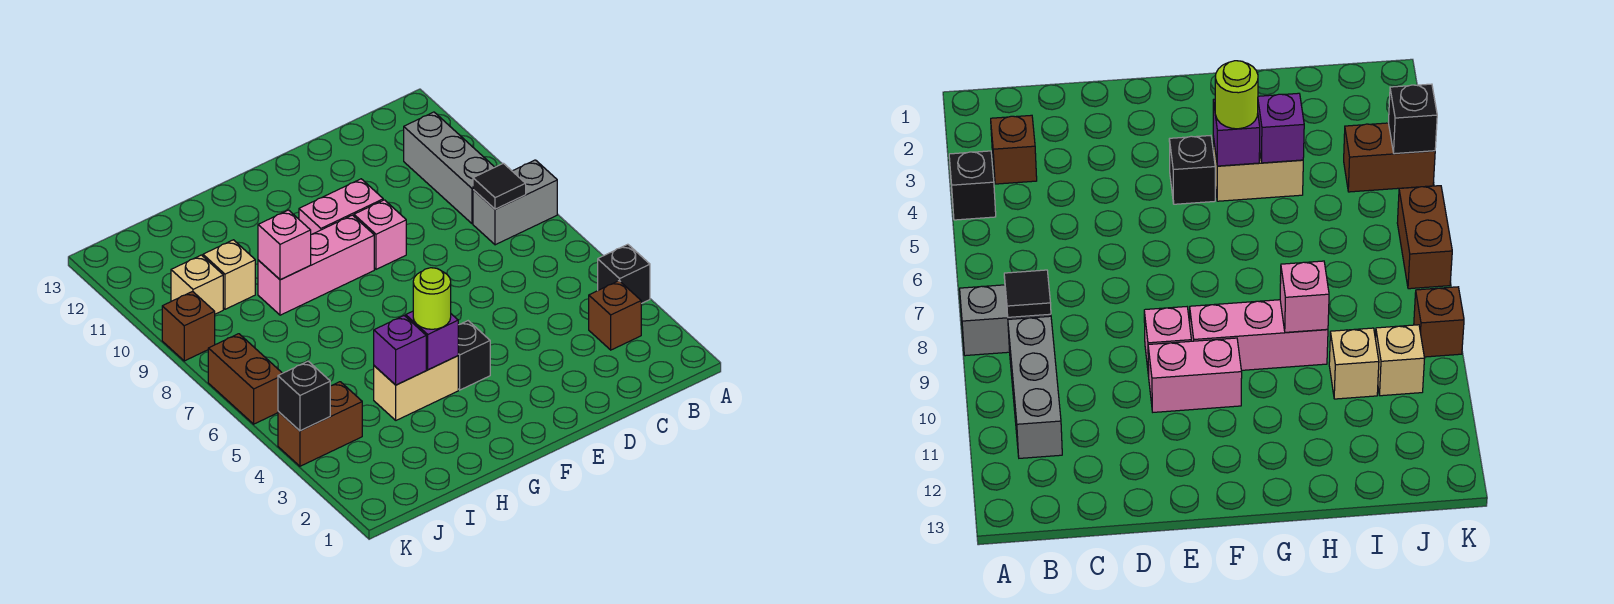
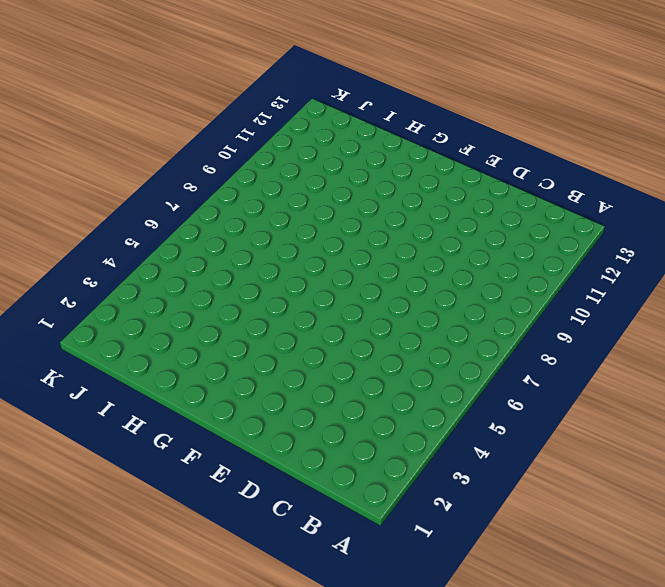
none -> black 1x1 brick [598,244,650,304]
none -> grey 1x2 brick [473,160,557,245]
none -> brown 1x1 brick [589,281,641,350]

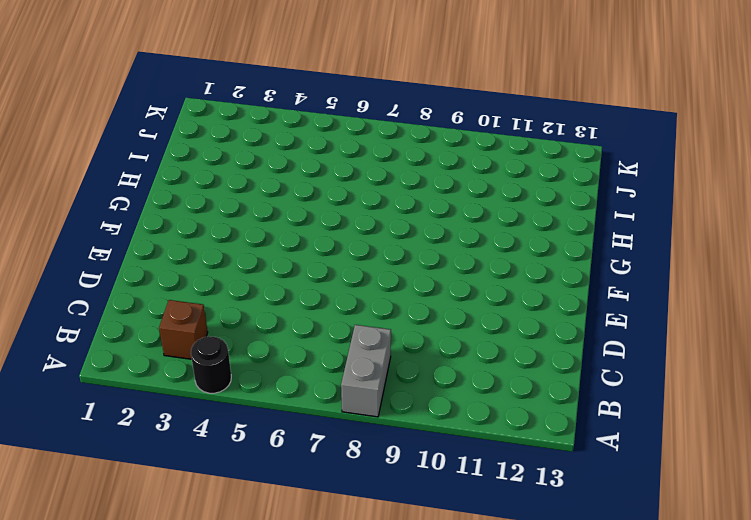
black 1x1 round brick [191,336,231,393] -> black 1x1 brick [598,244,650,304]
none -> grey 1x3 brick [404,112,495,224]
none -> pink 1x1 brick [354,200,406,269]
none -> pink 1x2 brick [299,179,383,234]

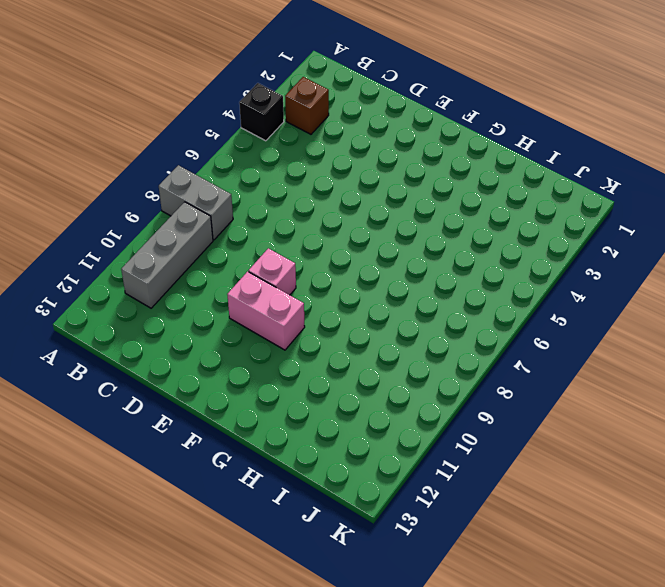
none -> black 1x1 brick [458,321,490,390]
none -> pink 1x3 brick [258,215,374,315]
none -> tan 1x2 brick [374,356,458,420]

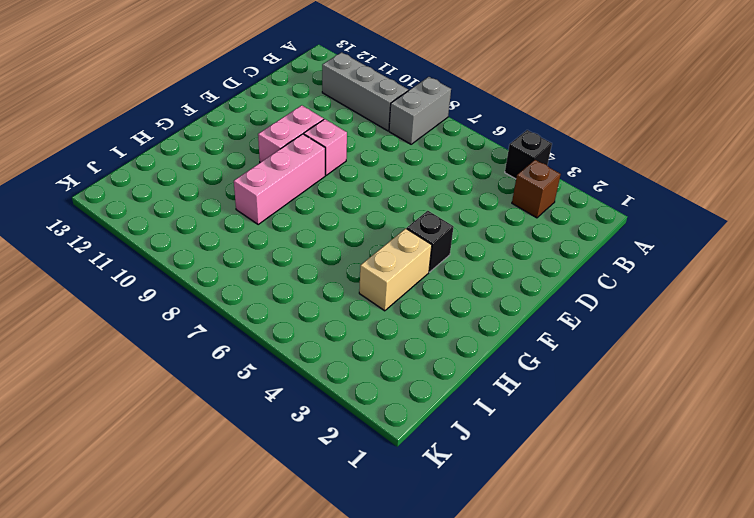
none -> tan 1x1 brick [203,240,255,309]
none -> brown 1x2 brick [278,382,362,466]
none -> tan 1x1 brick [171,255,223,314]

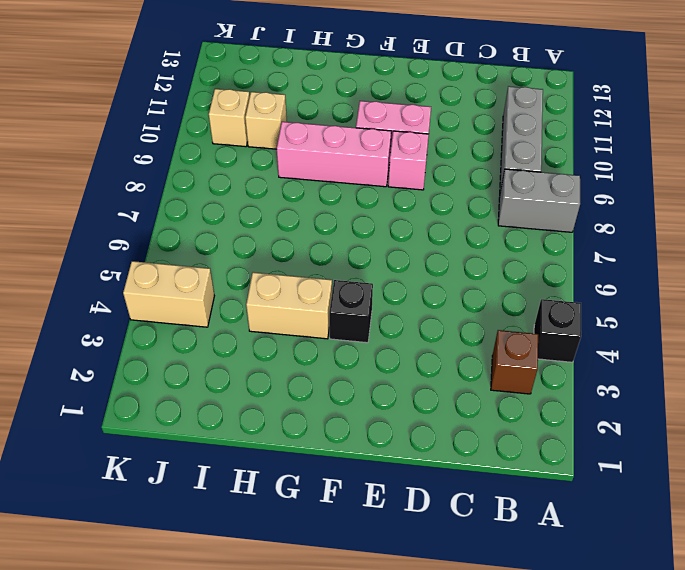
tan 1x2 brick [123,261,214,327] -> brown 1x2 brick [278,382,362,466]
none -> brown 1x2 brick [208,334,282,424]
none -> brown 1x1 brick [162,292,215,361]
none -> black 1x1 tile [473,163,526,209]

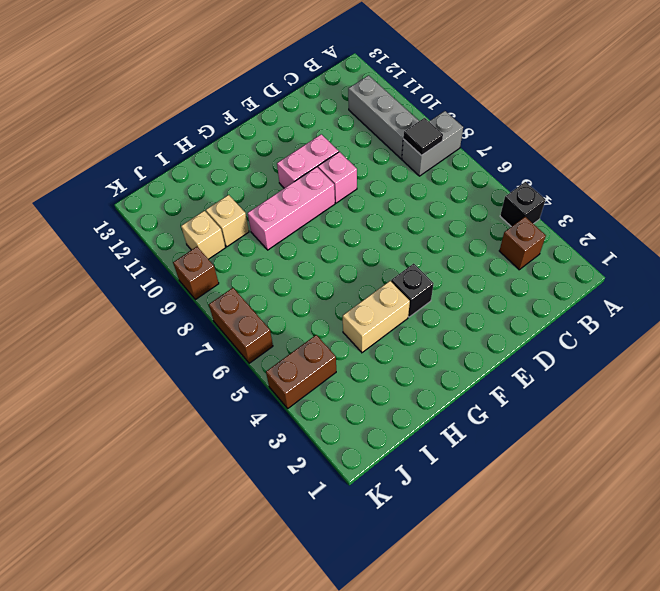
none -> purple 1x1 brick [406,311,458,370]
none -> purple 1x1 brick [374,316,426,385]
none -> pink 1x1 brick [258,210,311,280]

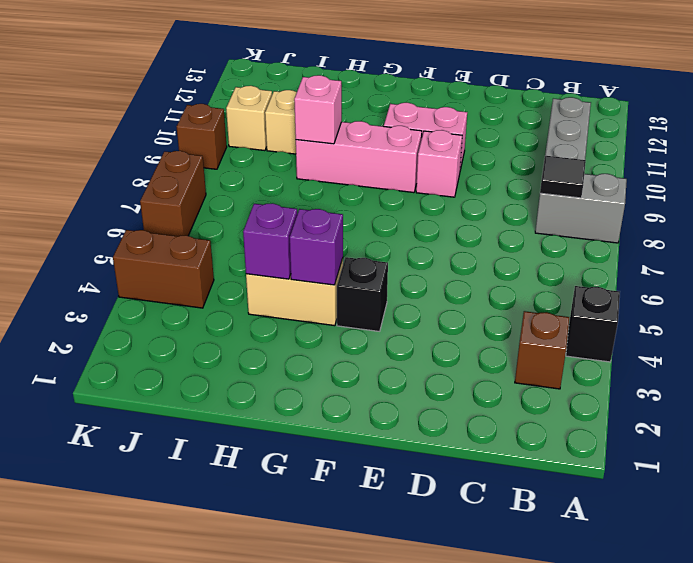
none -> black 1x1 brick [278,361,330,431]
none -> lime 1x1 round brick [413,268,451,329]

